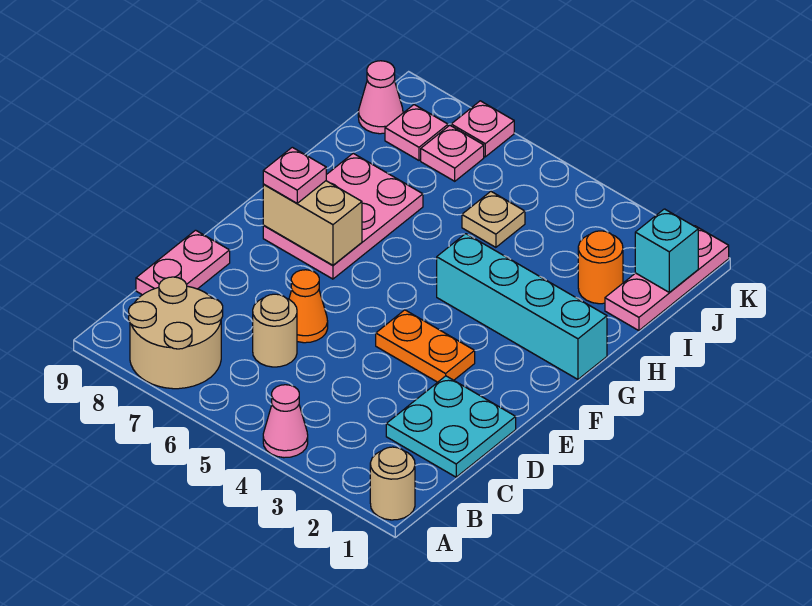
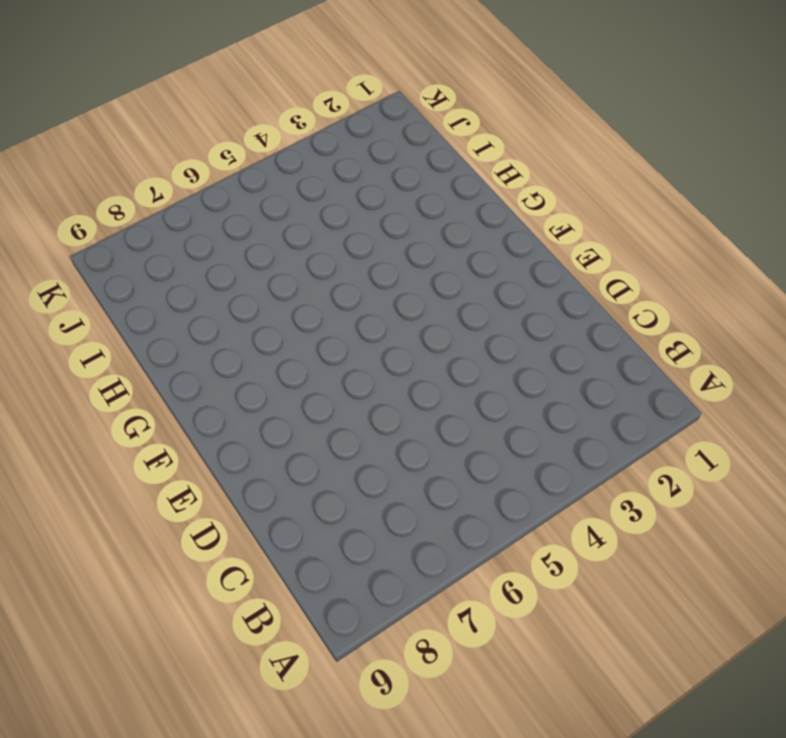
none -> tan 1x1 round brick [370,447,415,520]
none -> pink 1x1 cone [263,385,308,458]
none -> tan 2x2 round brick [129,277,223,389]

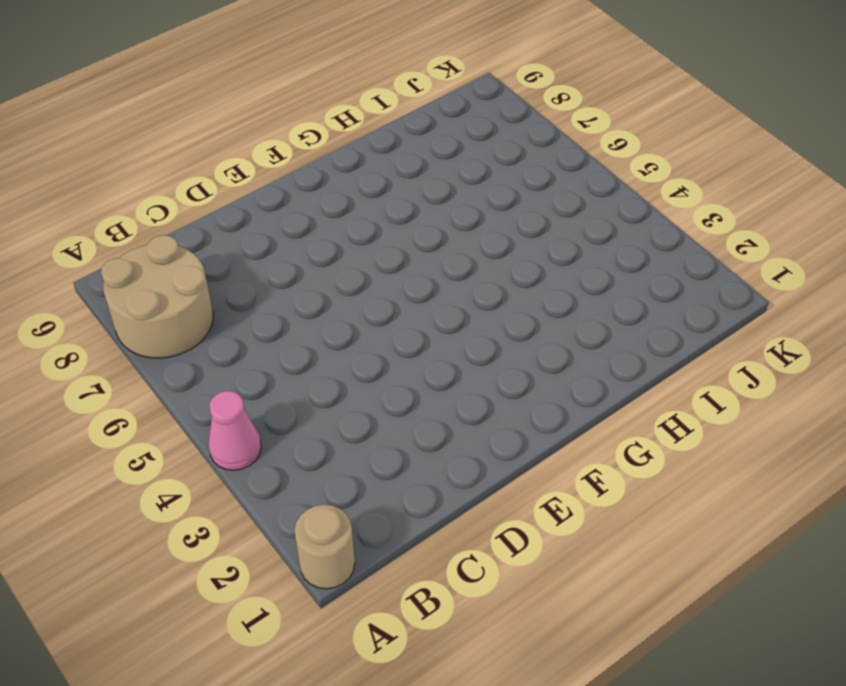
none -> cyan 2x2 plate [386,376,516,477]
none -> tan 1x1 round brick [253,294,297,367]
none -> pink 1x2 plate [136,230,230,295]

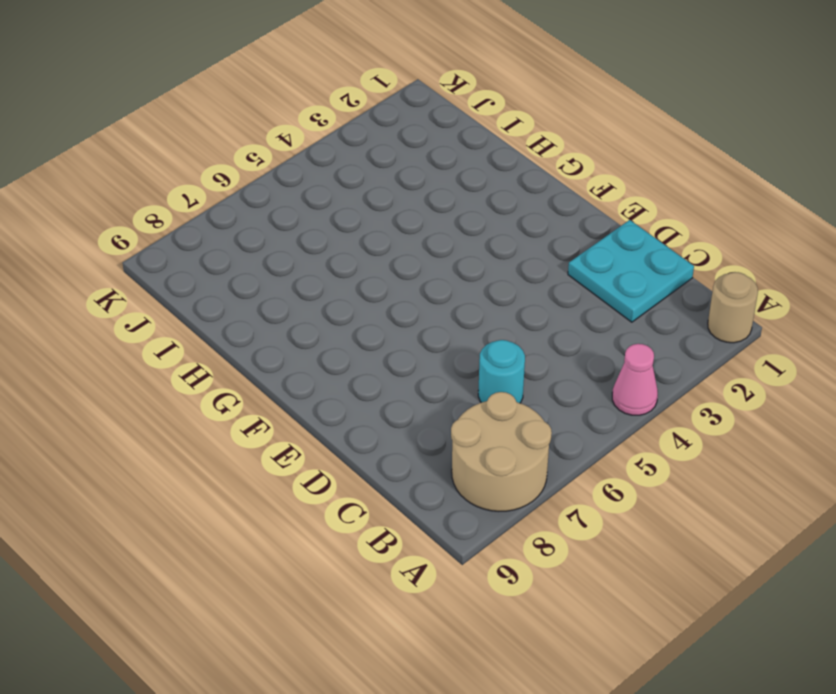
cyan 1x1 round brick [478,340,525,403] -> tan 1x1 round brick [253,294,297,367]
none -> pink 1x2 plate [136,230,230,295]
none -> orange 1x1 cone [289,270,328,343]
none -> orange 1x2 plate [376,310,475,382]

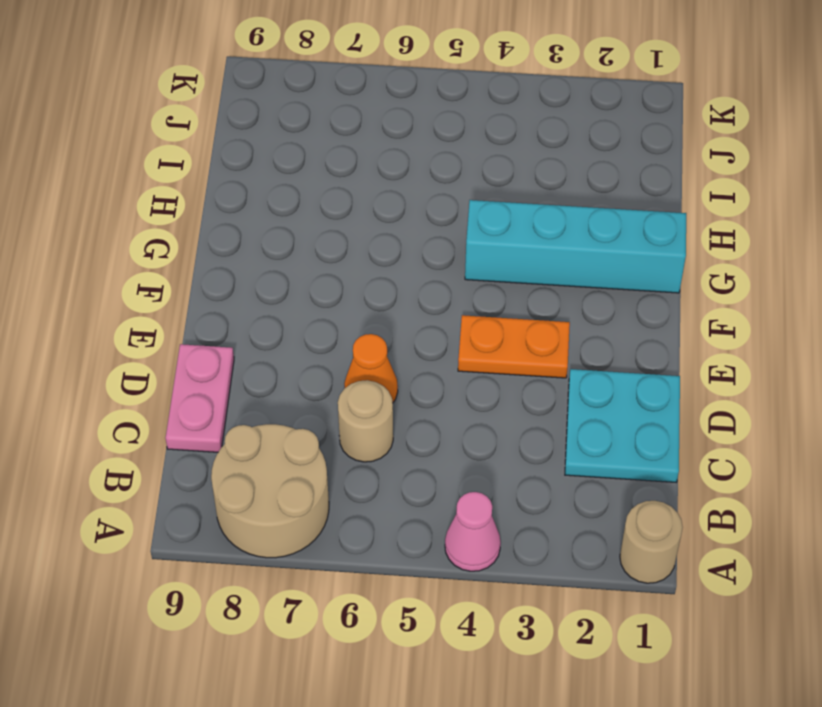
none -> pink 2x3 plate [263,153,423,279]
none -> pink 1x3 plate [605,226,729,331]
none -> orange 1x1 round brick [578,231,623,304]

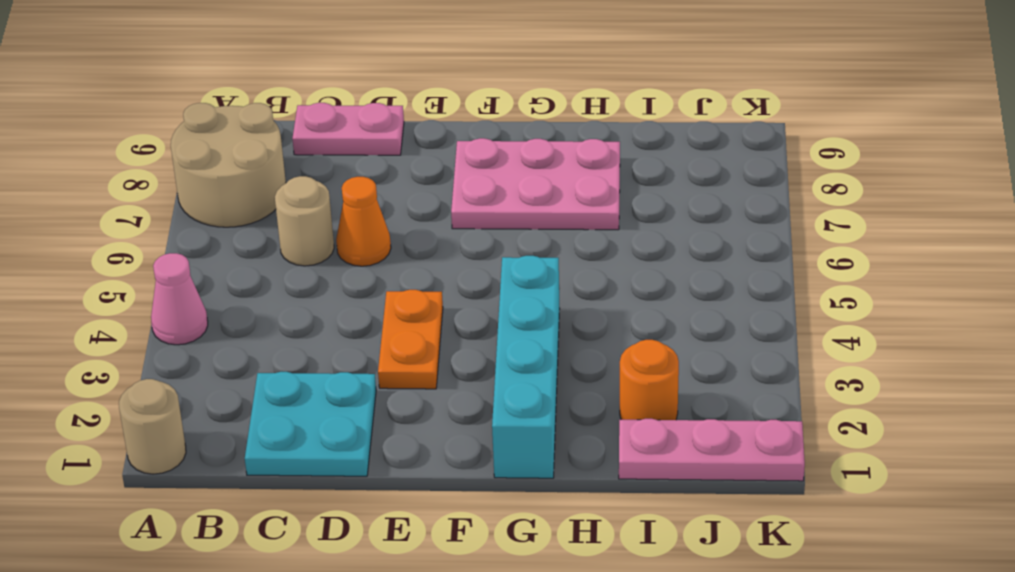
none -> tan 1x1 plate [462,192,525,247]
none -> pink 1x1 plate [421,125,484,181]
none -> pink 1x1 plate [385,105,448,160]

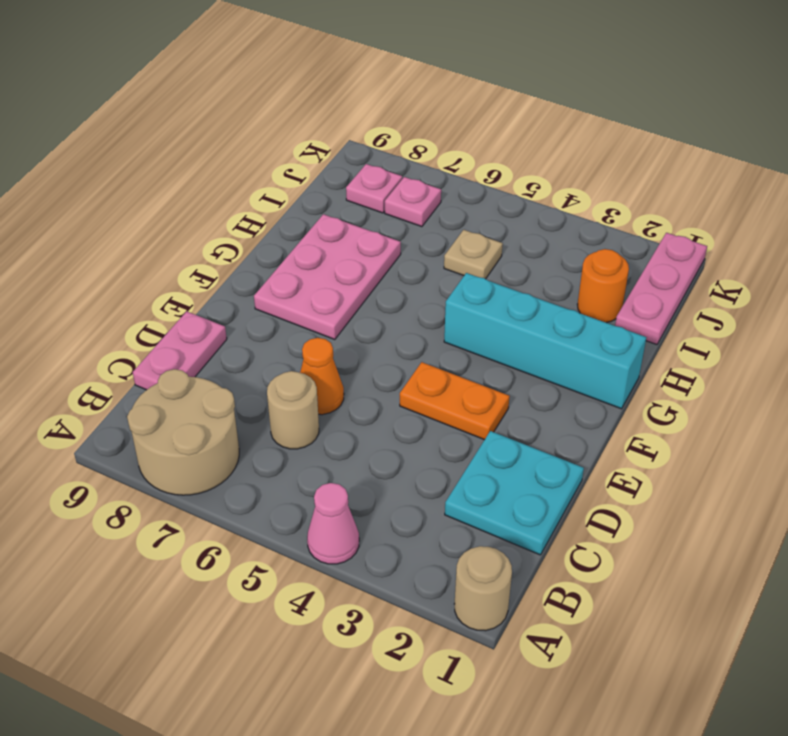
none -> pink 1x1 cone [358,61,403,134]
none -> pink 1x1 plate [451,101,514,157]
none -> tan 1x2 brick [263,181,362,265]

